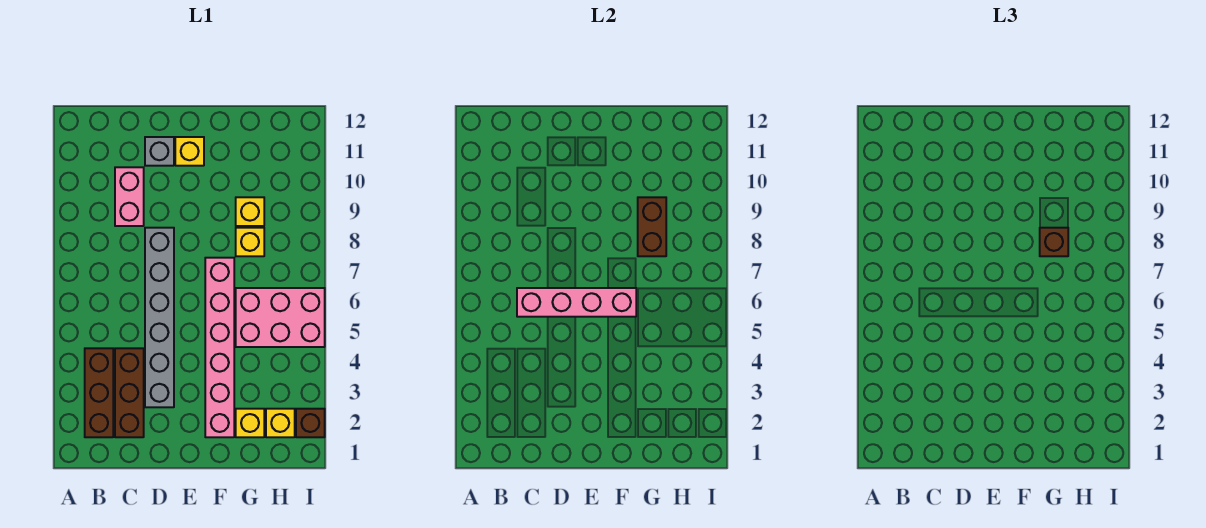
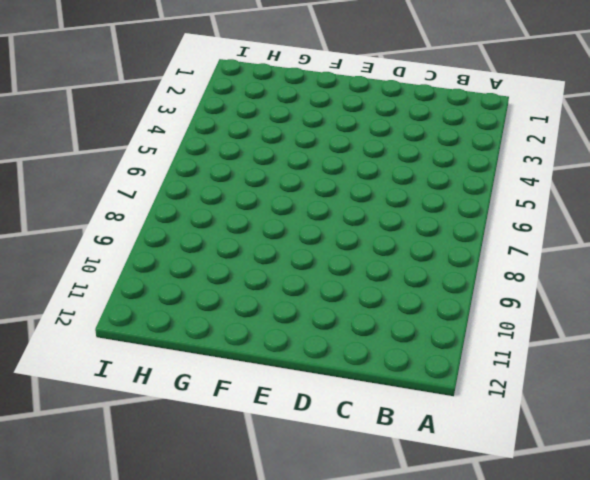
none -> brown 1x3 brick [85,348,113,437]
none -> brown 1x3 brick [115,348,144,437]
none -> pink 1x2 brick [115,167,144,226]

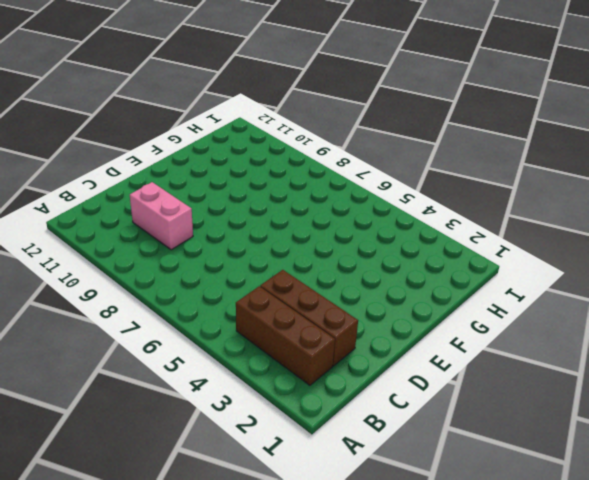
none -> grey 1x6 brick [145,228,174,407]
none -> grey 1x1 brick [145,137,174,166]
none -> yellow 1x1 brick [175,137,204,166]

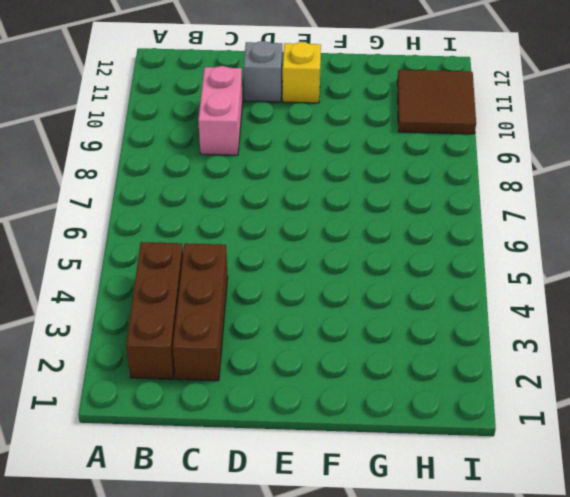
brown 2x2 tile [397,70,476,134] -> none
none -> grey 1x6 brick [145,228,174,407]
none -> pink 1x6 brick [205,258,234,437]
none -> yellow 1x1 brick [236,409,264,437]

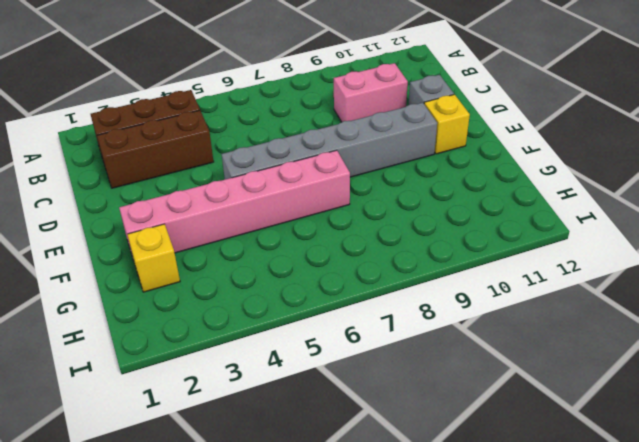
grey 1x6 brick [222,103,437,179] -> grey 1x6 brick moved to [145,228,174,407]
none -> pink 2x3 brick [236,288,325,347]
none -> yellow 1x1 brick [236,228,264,256]
none -> yellow 1x1 brick [236,197,264,226]

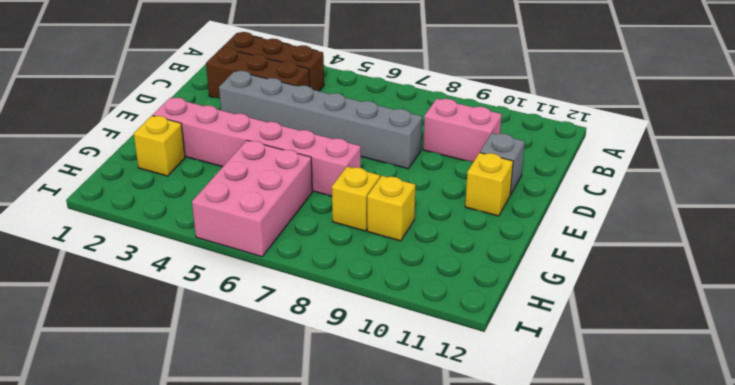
none -> yellow 1x1 brick [266,409,295,437]
none -> brown 1x1 brick [296,409,325,437]
none -> pink 1x4 brick [517,288,636,317]

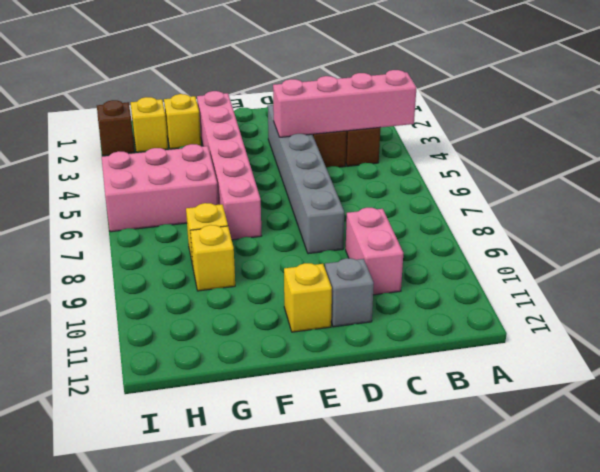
pink 1x4 brick [273,70,417,137] -> pink 1x4 brick moved to [517,288,636,317]
none -> brown 1x2 brick [638,197,666,256]
none -> brown 1x1 brick [1040,228,1068,256]

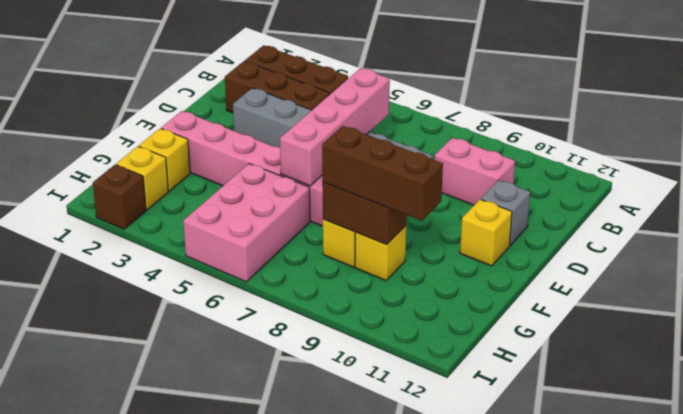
brown 1x3 brick [322,126,443,221] -> brown 1x1 brick [1040,228,1068,256]

